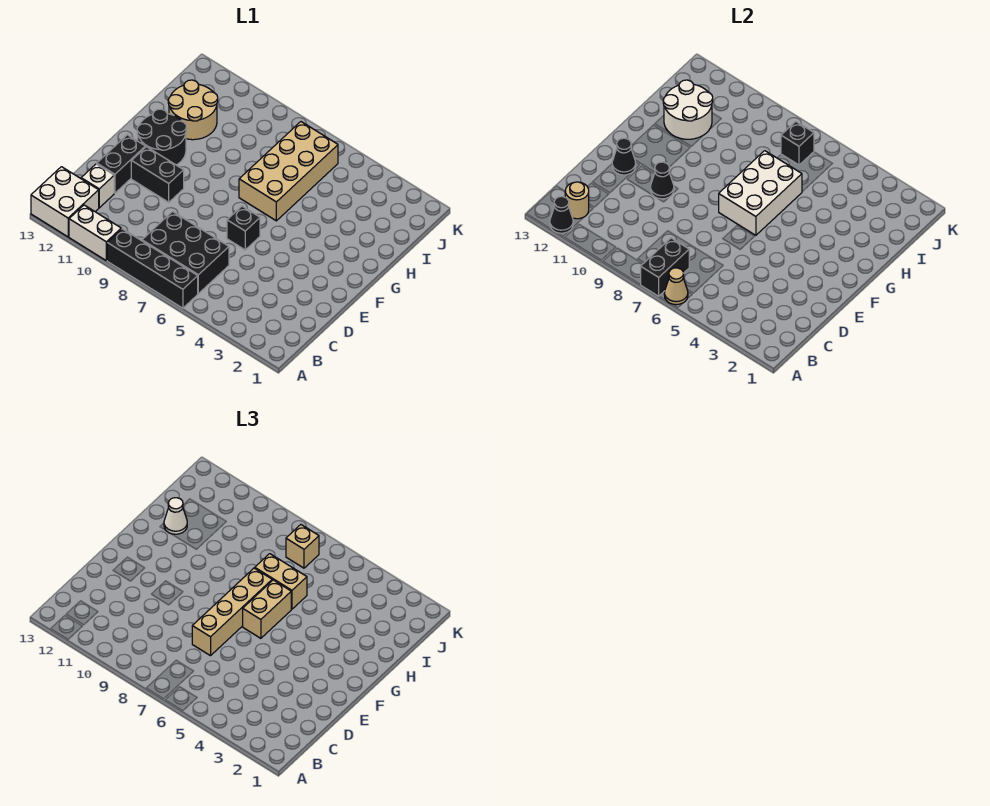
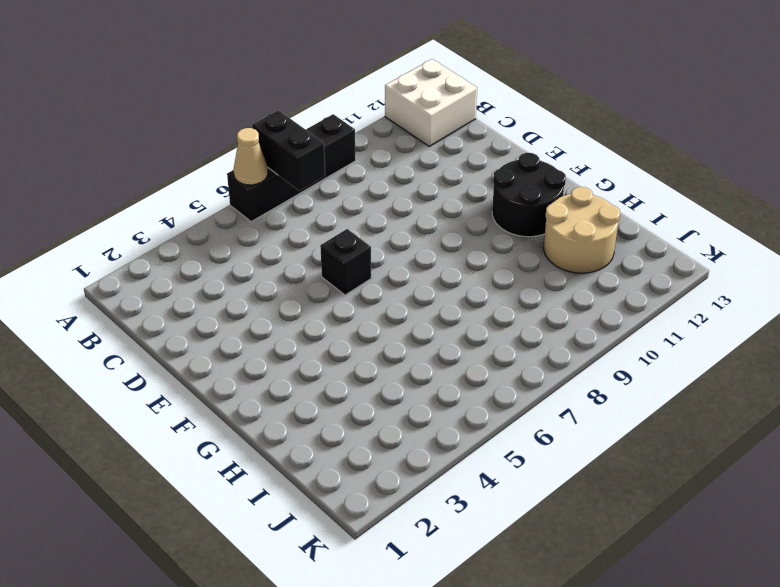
none -> white 1x2 brick [69,205,121,260]
none -> black 2x3 brick [142,212,229,294]
none -> white 1x1 brick [81,164,114,208]

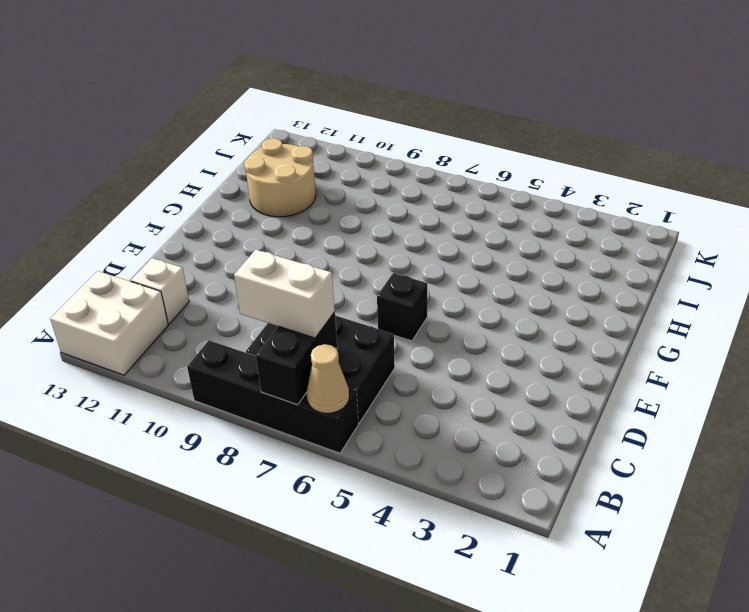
white 1x2 brick [234,250,335,338] -> white 1x2 brick moved to [69,205,121,260]
none -> black 1x2 brick [97,135,145,193]
none -> black 1x2 brick [131,147,184,202]
none -> black 2x2 round brick [137,109,187,165]

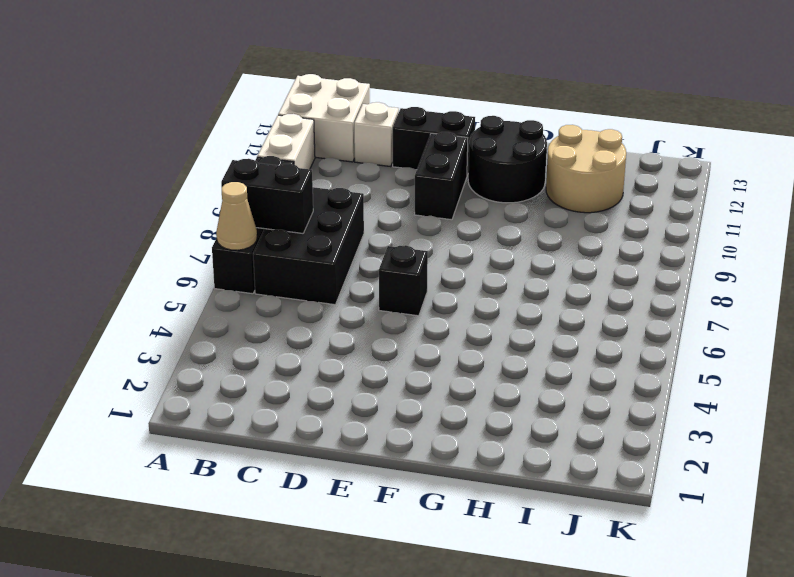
none -> tan 2x4 brick [239,122,338,221]
none -> black 1x1 cone [550,197,573,233]
none -> tan 1x1 round brick [565,182,589,219]

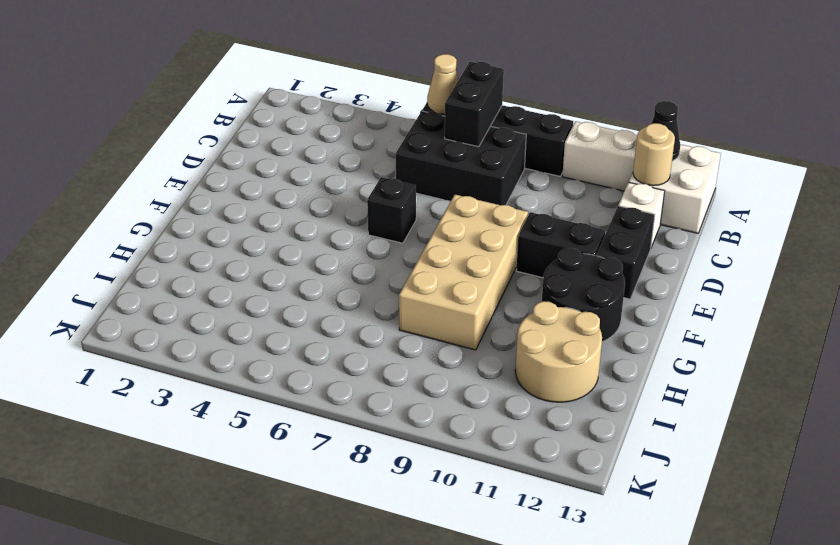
tan 2x4 brick [399,195,528,350] -> tan 2x4 brick moved to [239,122,338,221]
none -> black 1x1 cone [650,162,674,199]
none -> black 1x1 cone [612,138,636,175]
none -> white 2x3 brick [719,151,802,235]

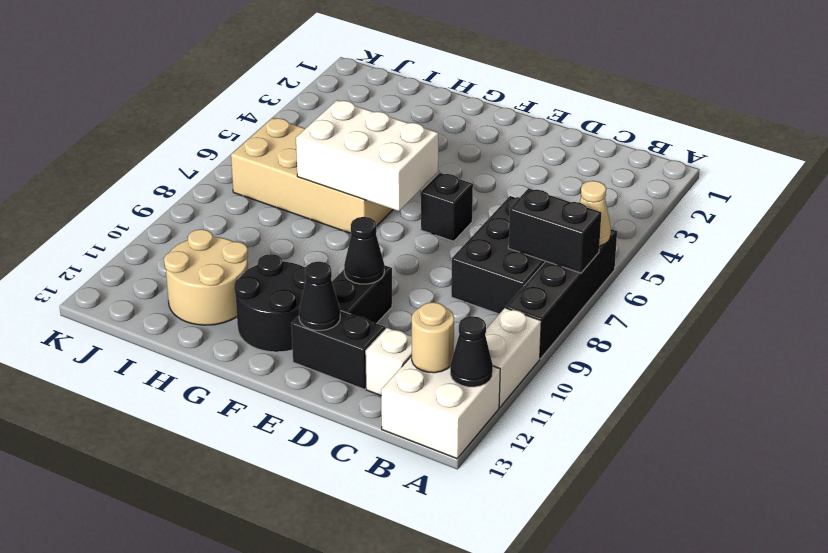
none -> white 2x2 round brick [663,80,713,139]
none -> black 1x1 brick [781,122,814,165]
none -> tan 1x4 brick [192,568,272,656]

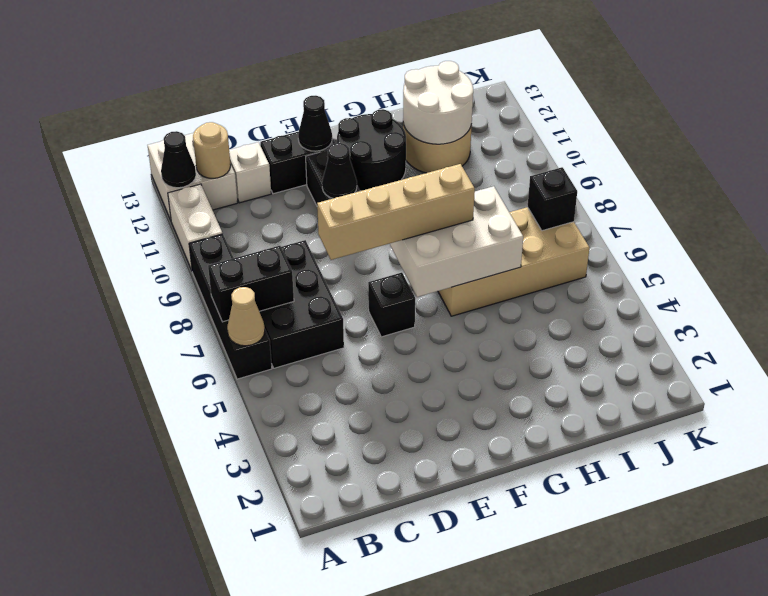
none -> tan 1x2 brick [242,580,291,638]
none -> tan 1x2 brick [255,554,307,609]
none -> white 1x1 cone [164,498,187,534]

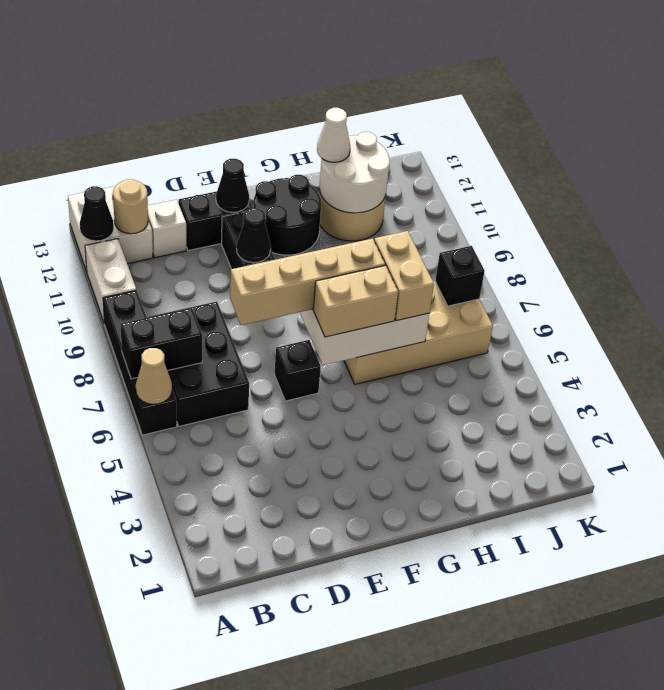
none -> tan 1x1 brick [286,525,319,568]

